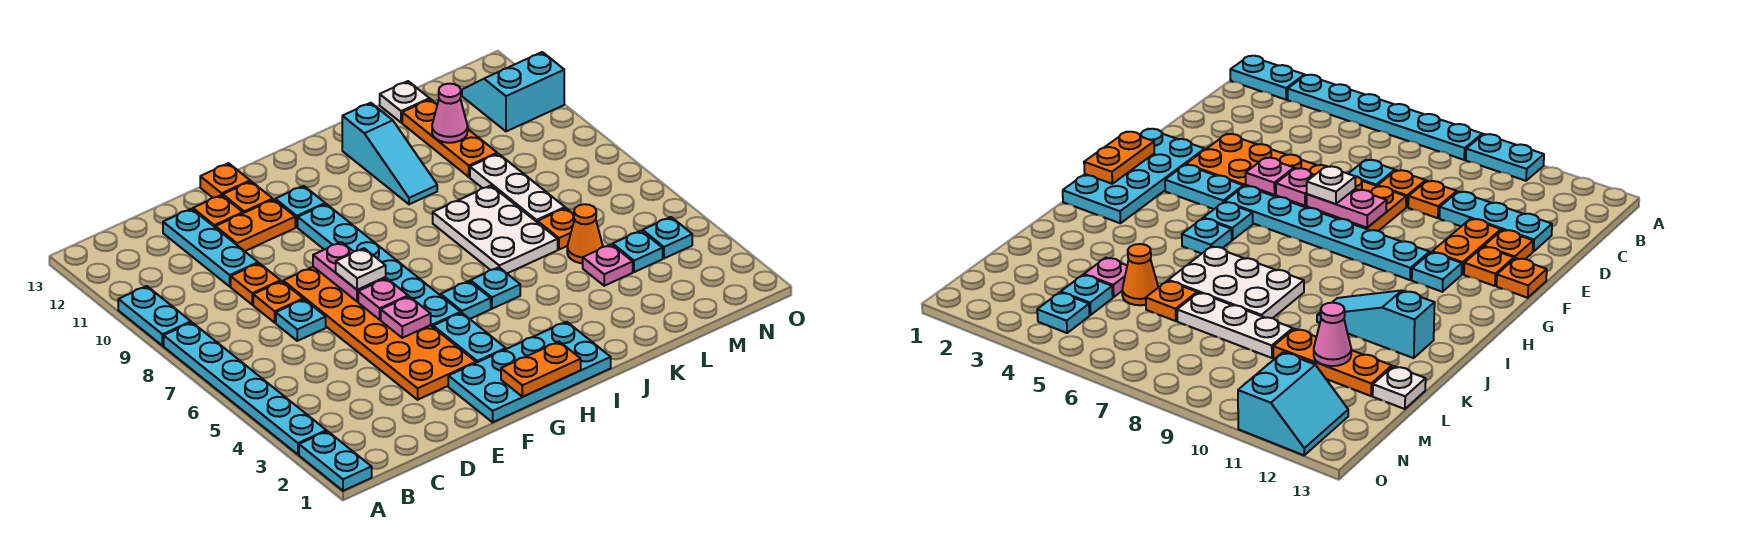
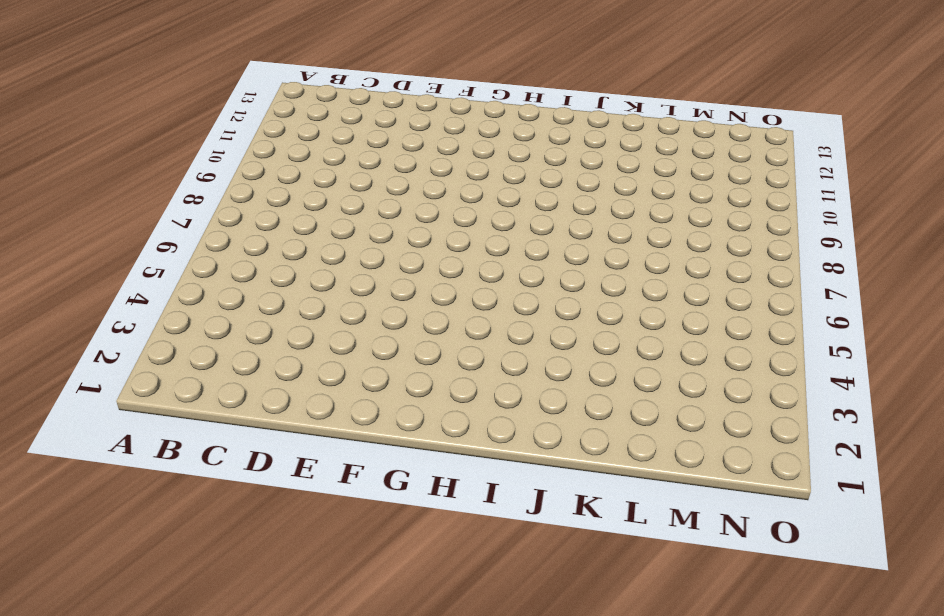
none -> cyan 1x2 plate [299,431,372,491]
none -> cyan 1x6 plate [164,322,326,454]
none -> cyan 1x2 plate [118,286,191,346]
none -> cyan 1x1 plate [276,299,326,341]

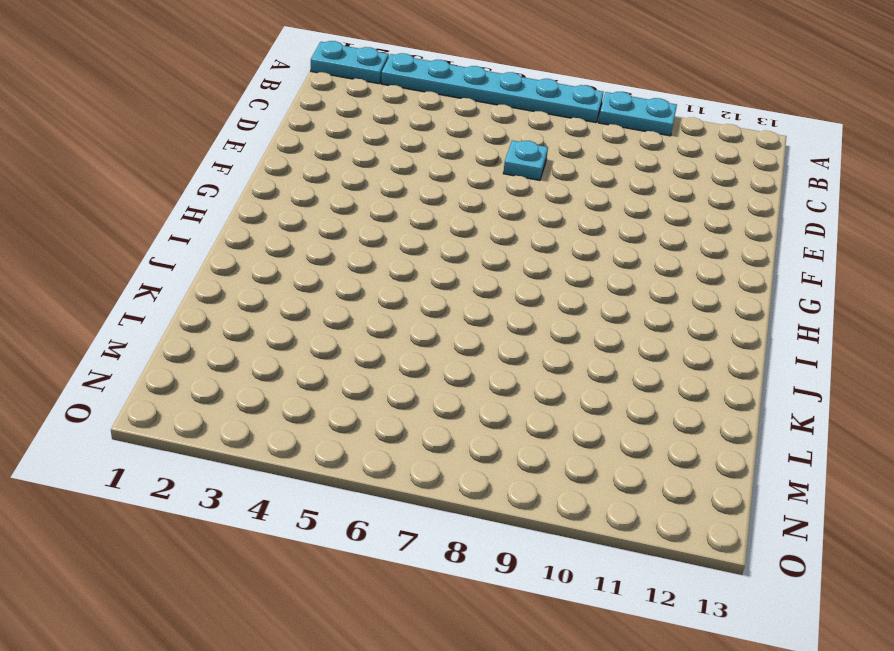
none -> orange 1x1 plate [253,281,303,323]
none -> orange 1x1 plate [231,263,281,305]
none -> cyan 1x3 plate [163,209,258,286]
none -> orange 2x6 plate [283,267,476,400]

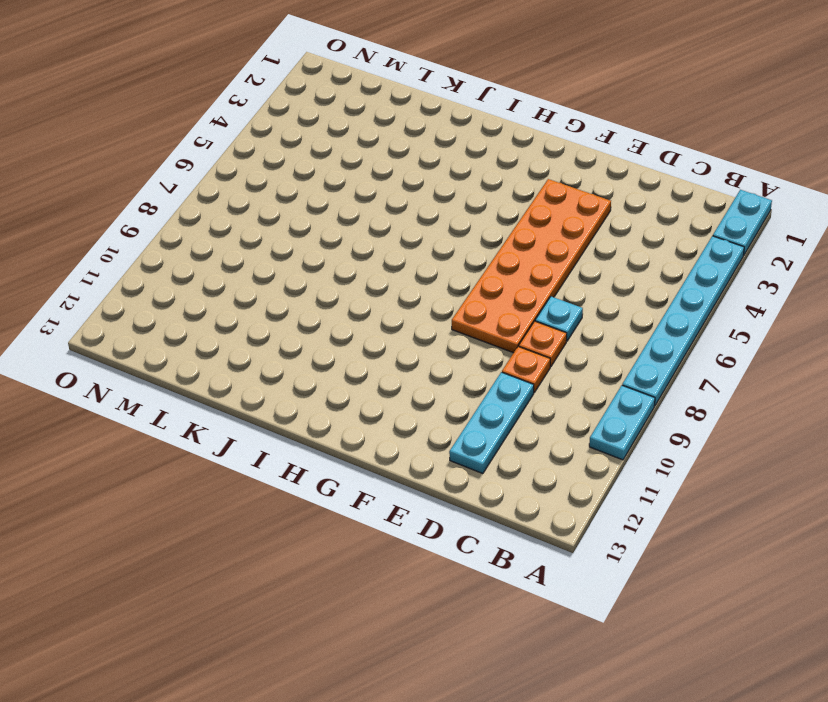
none -> orange 1x2 plate [215,199,295,251]
none -> orange 1x1 plate [193,195,243,227]
none -> cyan 2x4 plate [448,322,611,422]
none -> orange 1x1 plate [223,181,273,213]

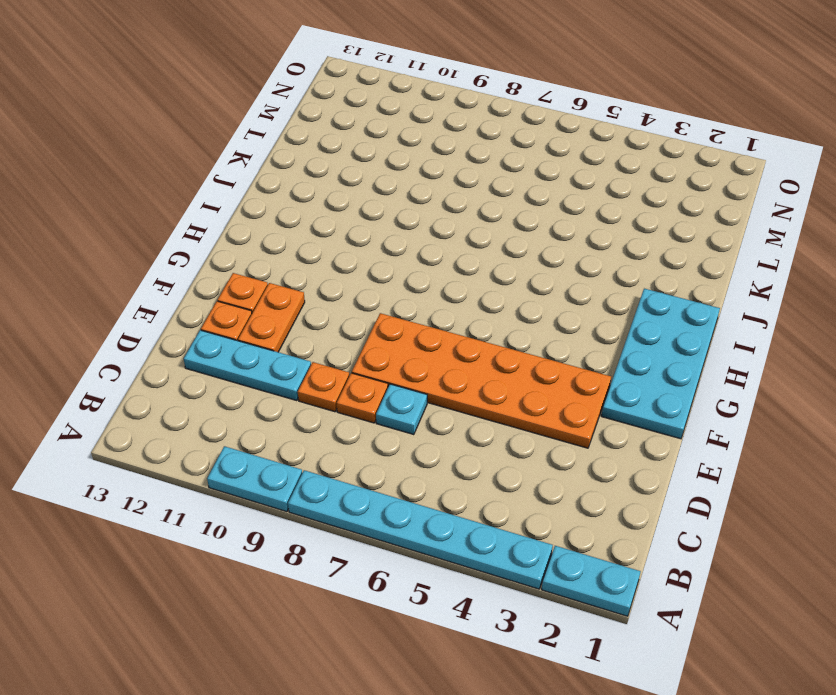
none -> orange 1x1 plate [200,163,250,198]
none -> cyan 1x2 plate [433,313,506,363]
none -> cyan 1x6 plate [298,204,461,327]
none -> cyan 1x1 plate [275,186,325,227]

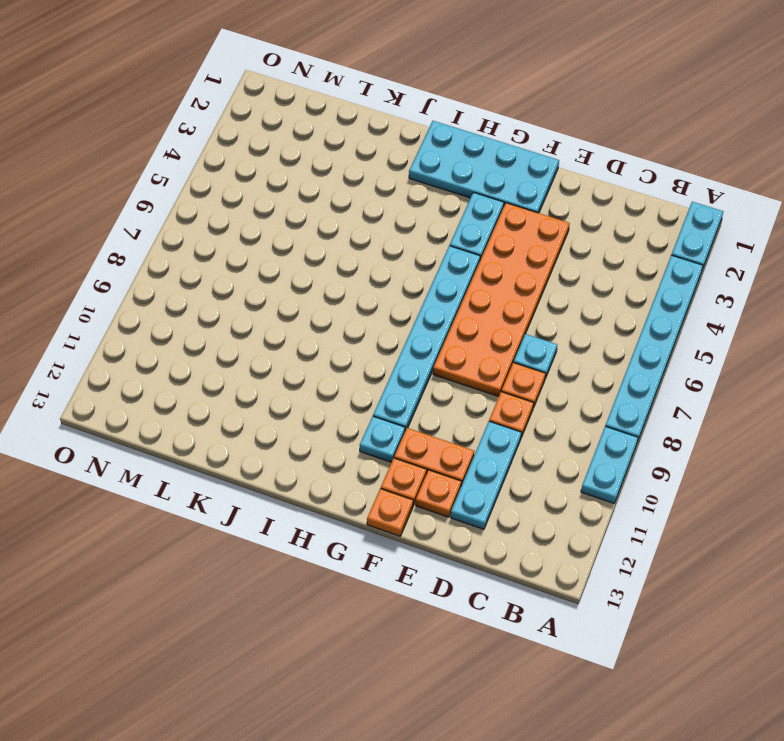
none -> cyan 1x1 plate [441,281,491,319]
none -> cyan 1x1 plate [470,267,520,309]
none -> white 2x3 plate [433,186,558,273]
none -> cyan 1x3 slope [342,103,437,204]

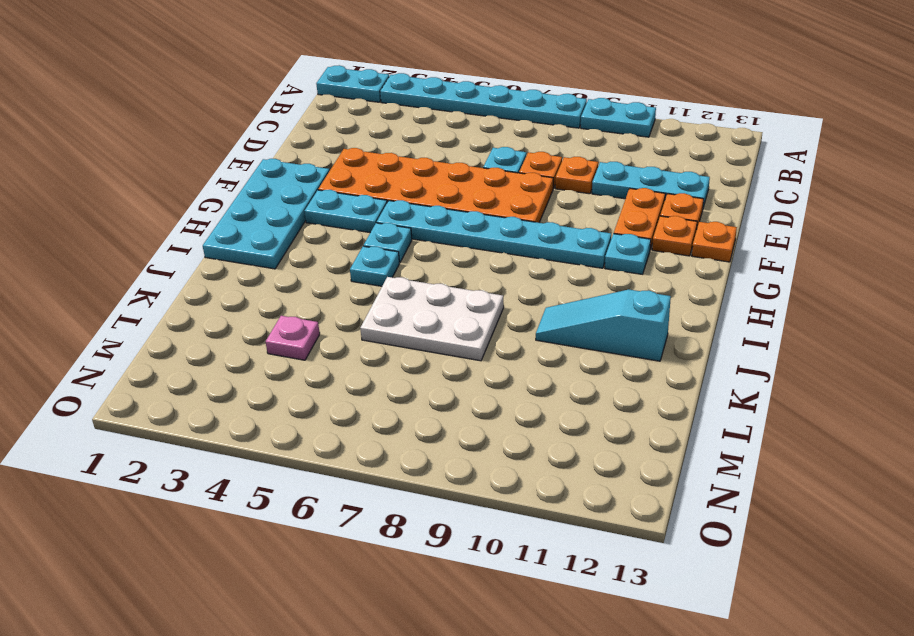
none -> orange 1x1 cone [567,204,603,263]
none -> orange 1x1 plate [538,208,574,250]
none -> white 1x3 plate [470,154,565,223]
none -> orange 1x3 plate [402,99,497,177]

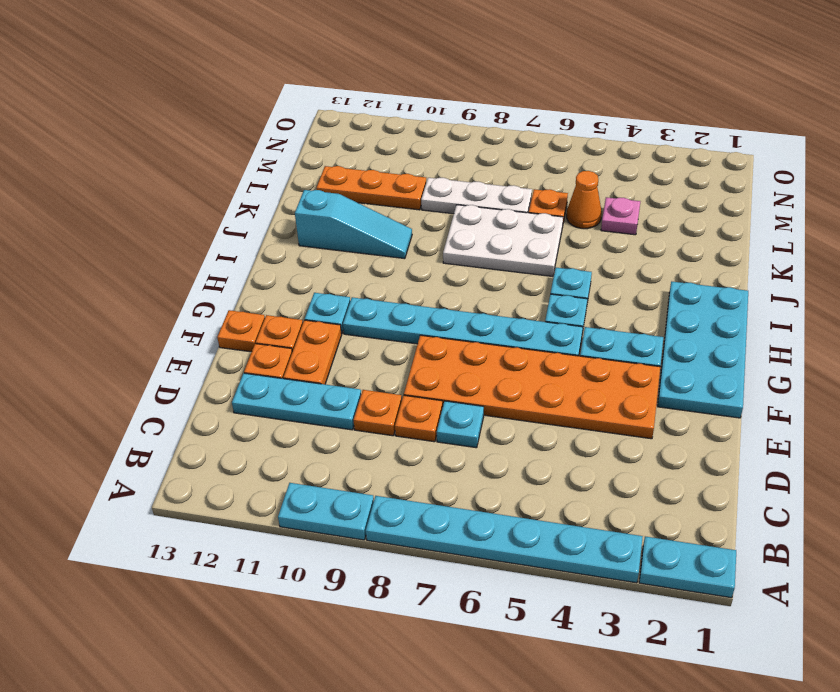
none -> white 1x1 plate [380,81,430,123]
none -> cyan 1x1 plate [613,231,663,272]
none -> cyan 1x1 plate [643,217,692,258]
none -> cyan 2x2 slope [462,52,564,131]

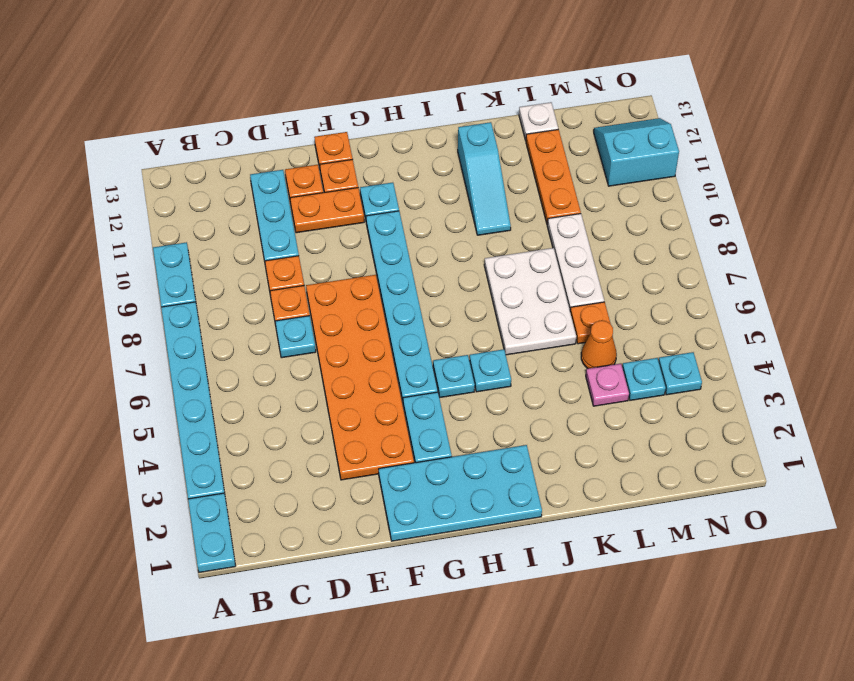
none -> pink 1x1 plate [381,296,431,338]
none -> pink 1x1 plate [358,278,408,320]
none -> pink 1x2 plate [313,242,386,302]
none -> orange 1x2 plate [501,342,581,397]

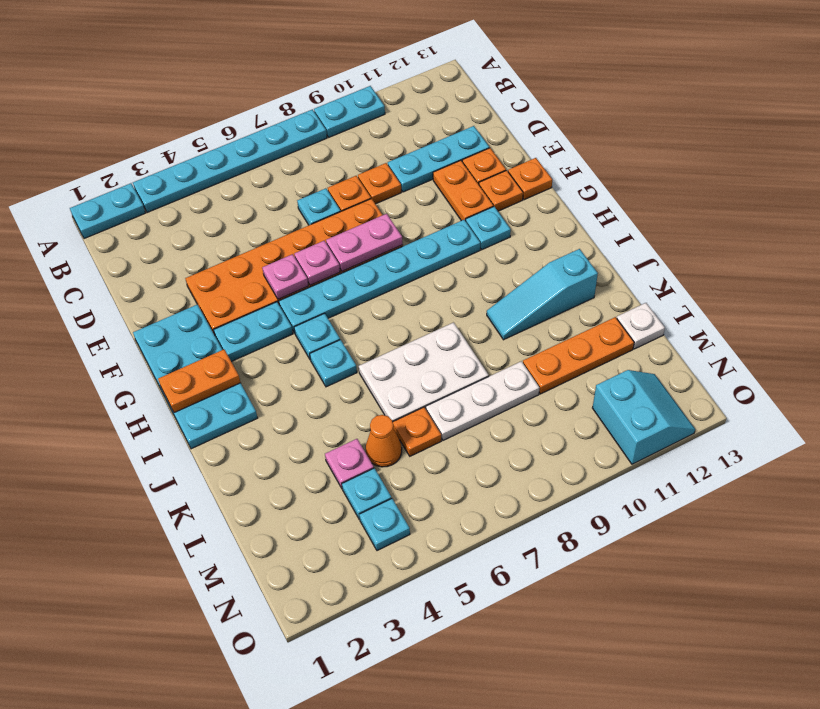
orange 1x2 plate [158,350,241,413] -> orange 1x2 plate turned to [501,342,581,397]
none -> pink 1x1 cone [432,84,468,143]
none -> white 1x1 plate [336,248,386,290]

